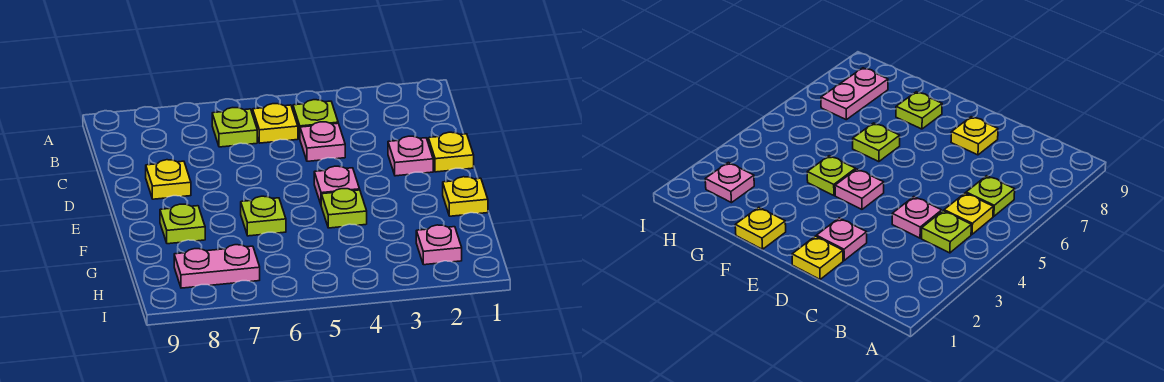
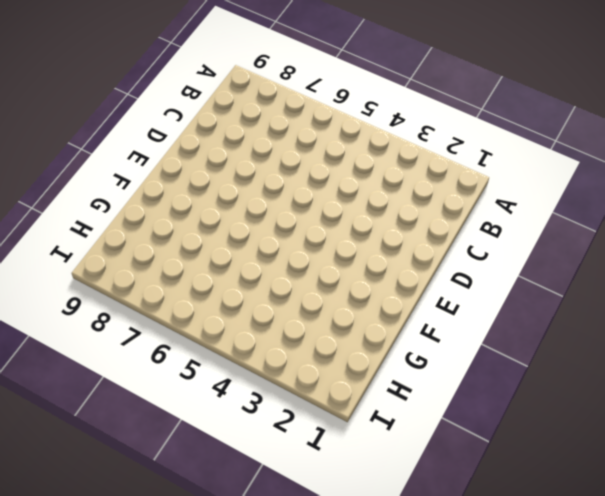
none -> lime 1x1 plate [293,100,338,138]
none -> yellow 1x1 plate [253,104,298,143]
none -> lime 1x1 plate [212,108,257,147]

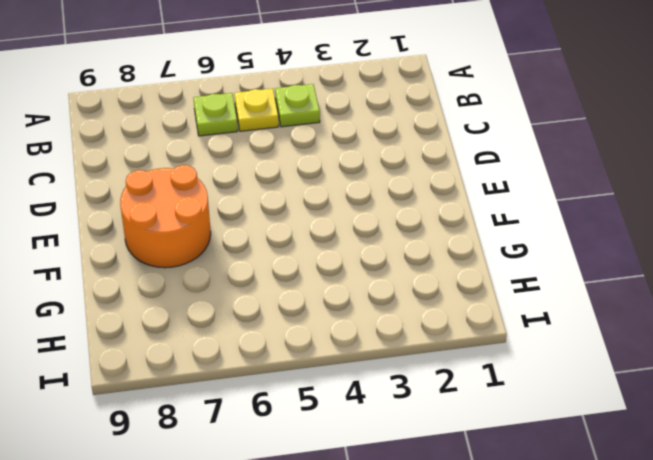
orange 2x2 round brick [120,165,211,268] -> lime 1x1 plate [160,204,205,244]
none -> pink 1x1 plate [300,122,345,161]
none -> yellow 1x1 plate [428,132,474,172]
none -> pink 1x1 plate [388,136,433,176]

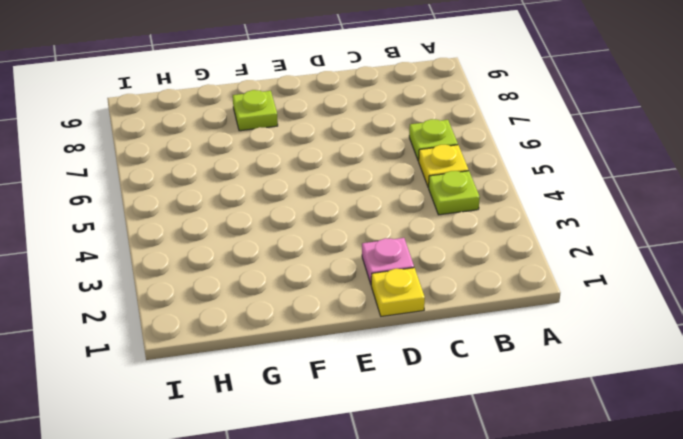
none -> pink 1x1 plate [300,122,345,161]
none -> yellow 1x1 plate [146,160,191,199]
none -> pink 1x1 plate [314,166,360,204]

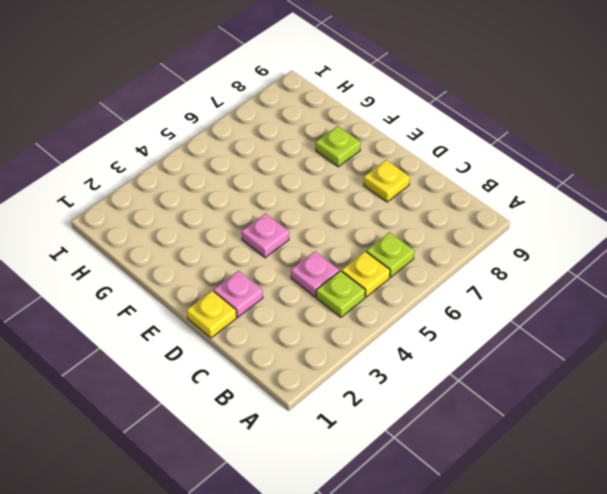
none -> yellow 1x1 plate [443,177,488,216]
none -> lime 1x1 plate [321,189,367,228]
none -> lime 1x1 plate [241,196,286,236]

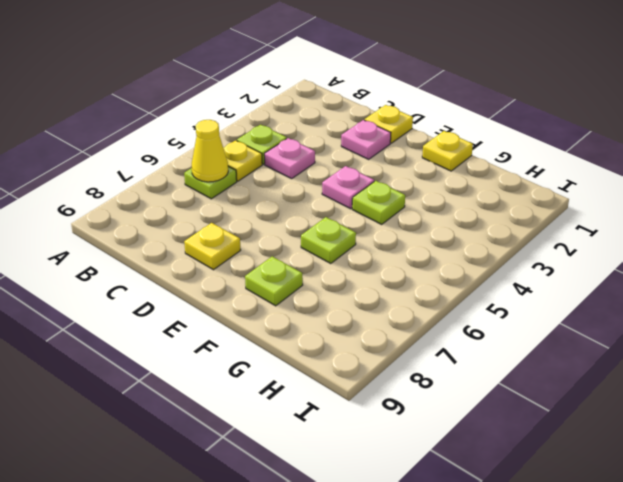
yellow 1x1 cone [192,120,228,182] -> none
none -> pink 1x1 plate [416,225,462,265]
none -> pink 1x2 plate [174,245,260,288]

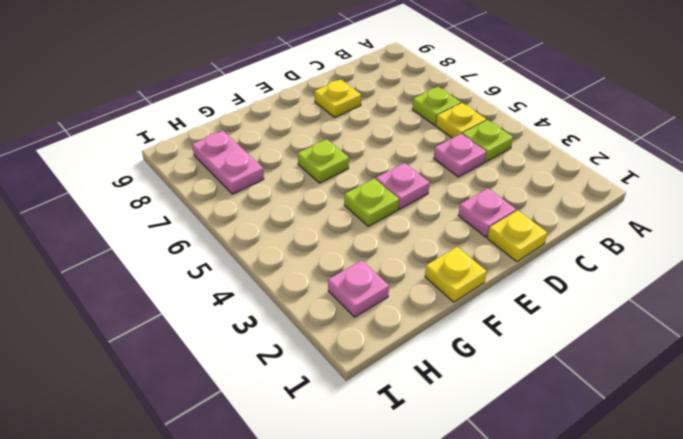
none -> lime 1x1 plate [160,204,205,244]

